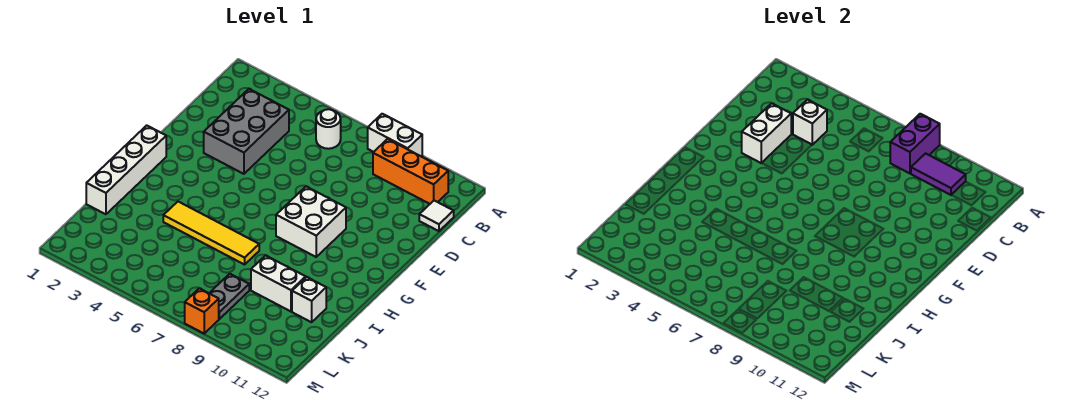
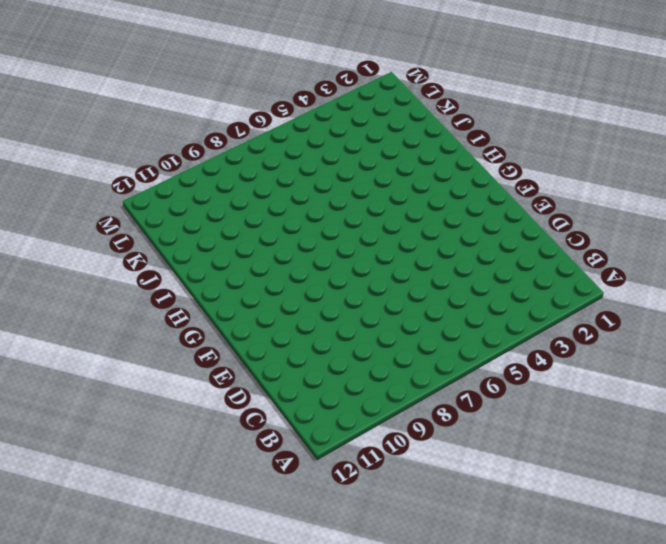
none -> white 1x2 brick [368,114,422,157]
none -> white 1x1 round brick [316,109,341,149]
none -> orange 1x3 brick [373,139,448,204]

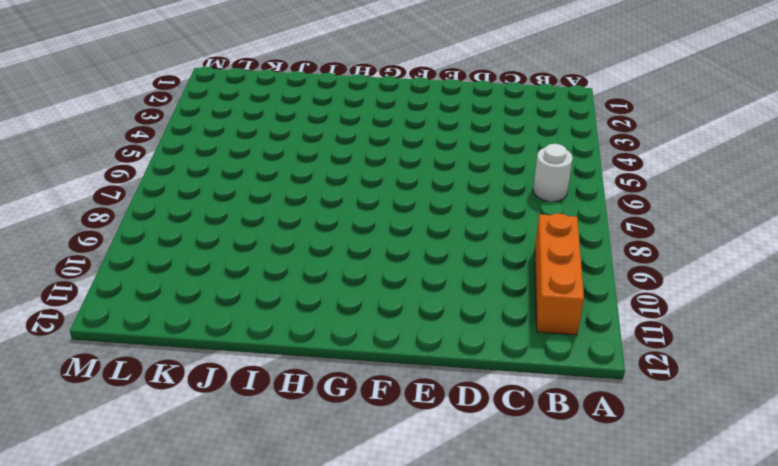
none -> white 1x2 brick [368,114,422,157]
none -> grey 2x3 brick [204,89,289,174]
none -> white 1x1 tile [419,201,454,231]

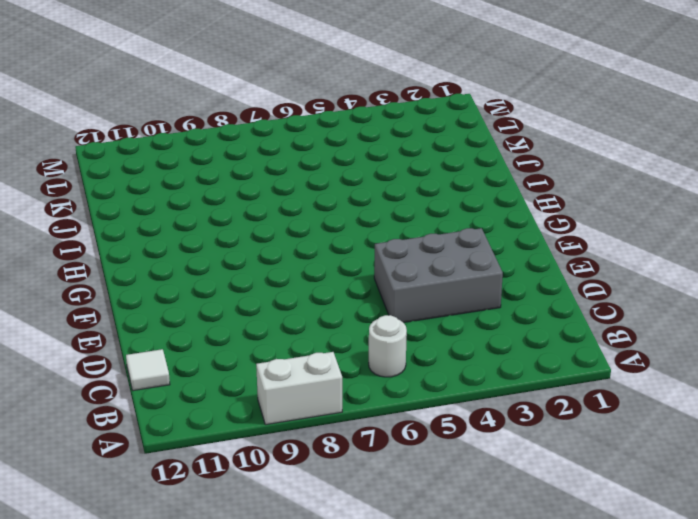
grey 2x3 brick [374,228,503,323] -> grey 2x3 brick turned to [204,89,289,174]
none -> orange 1x3 brick [373,139,448,204]
none -> white 2x2 brick [276,187,346,257]
none -> white 1x4 brick [86,125,166,214]

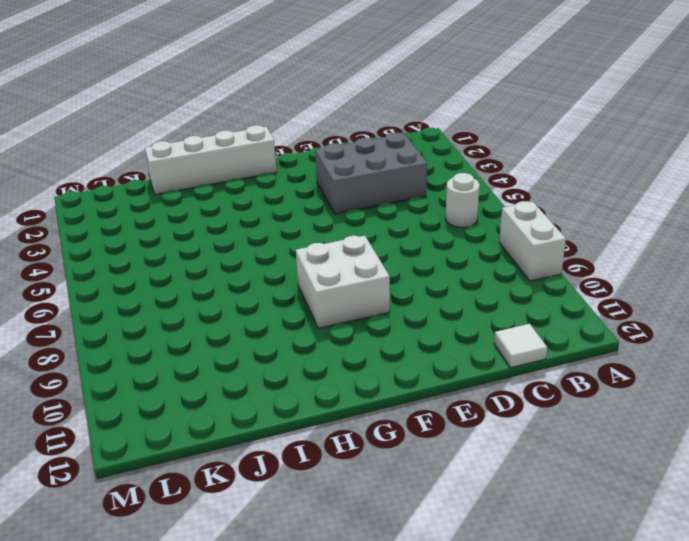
none -> orange 1x3 brick [373,139,448,204]
none -> yellow 1x4 tile [163,202,259,265]
none -> white 1x2 brick [251,255,306,311]

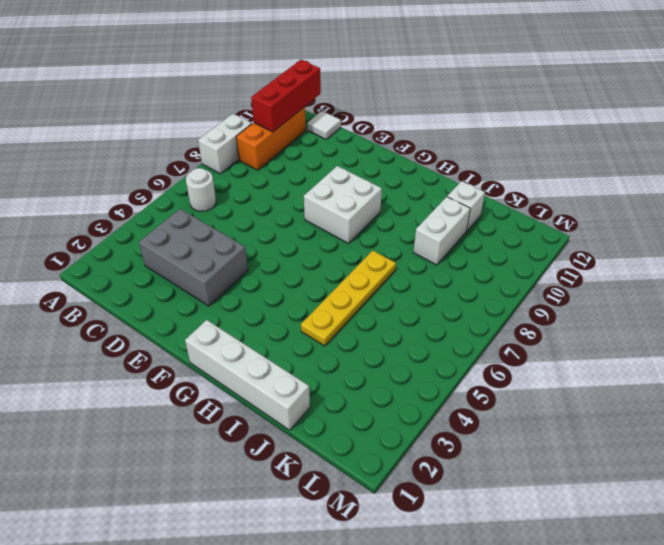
red 1x3 brick [251,60,321,132] -> purple 1x2 tile [911,153,966,195]
yellow 1x4 plate [301,251,396,346] -> yellow 1x4 tile [163,202,259,265]
none -> grey 1x2 plate [209,274,249,319]
none -> orange 1x1 brick [185,288,219,333]
none -> purple 1x2 brick [890,114,940,173]

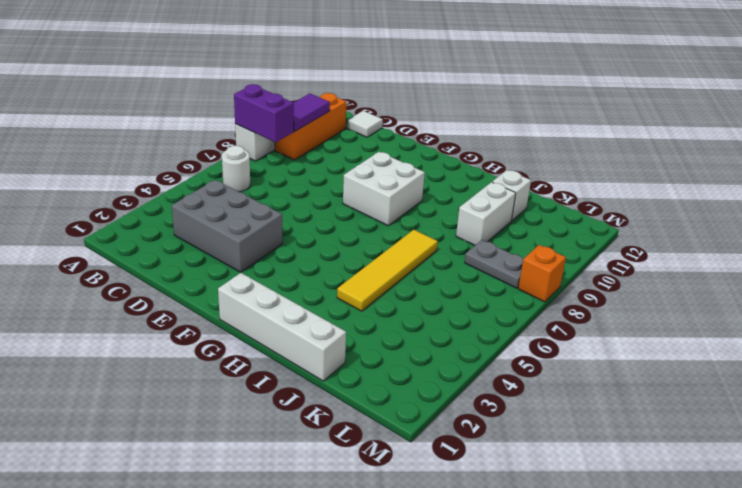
none -> white 1x1 brick [793,99,827,145]
none -> white 1x2 brick [742,103,791,163]

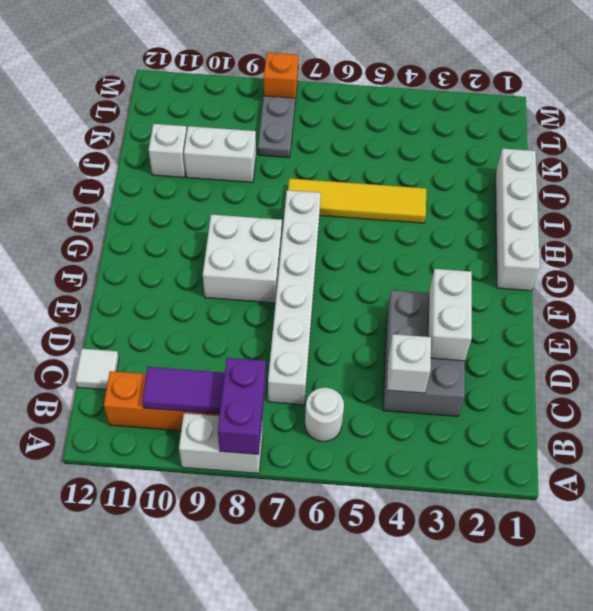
white 1x6 brick [268,190,321,405] -> none

